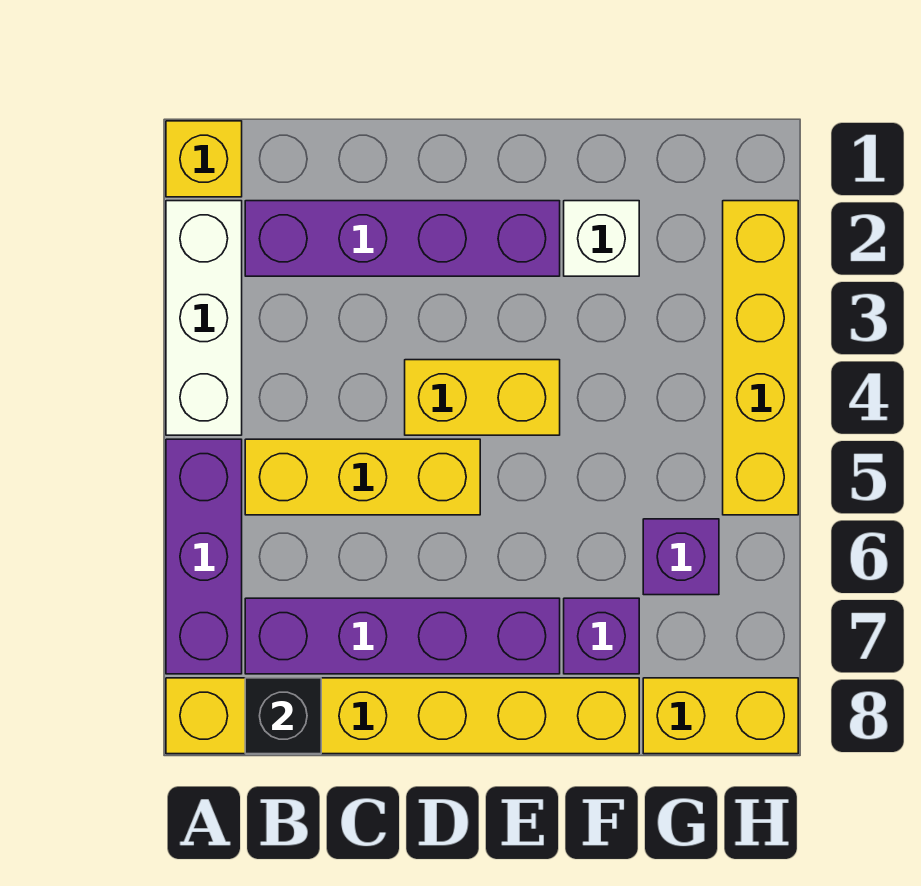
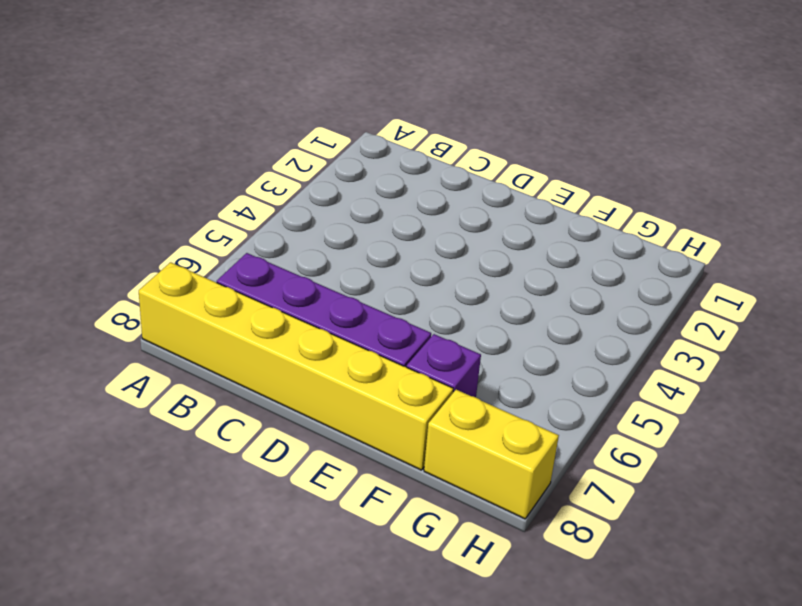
none -> yellow 1x1 brick [166,121,242,197]
none -> white 1x3 brick [166,201,242,435]
none -> purple 1x3 brick [166,439,242,674]

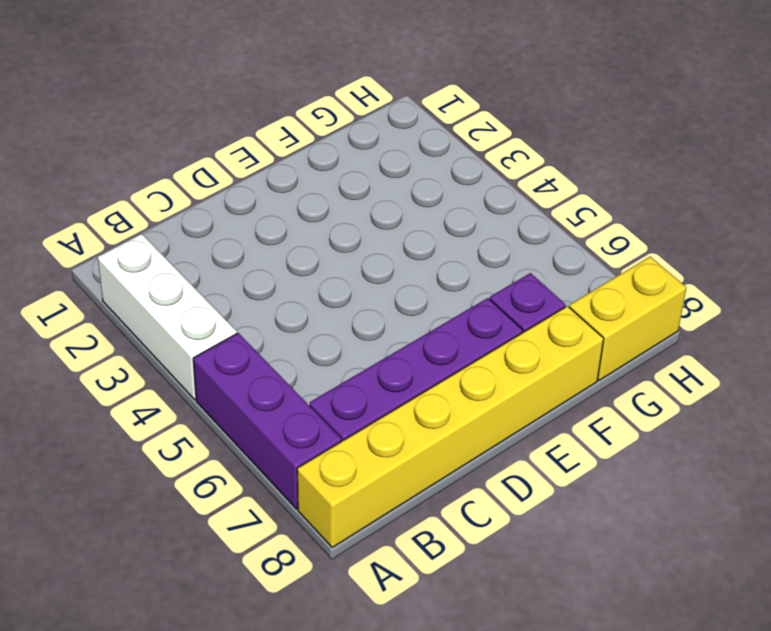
none -> yellow 1x1 brick [166,121,242,197]
none -> purple 1x4 brick [245,201,560,276]
none -> yellow 1x3 brick [245,439,480,515]

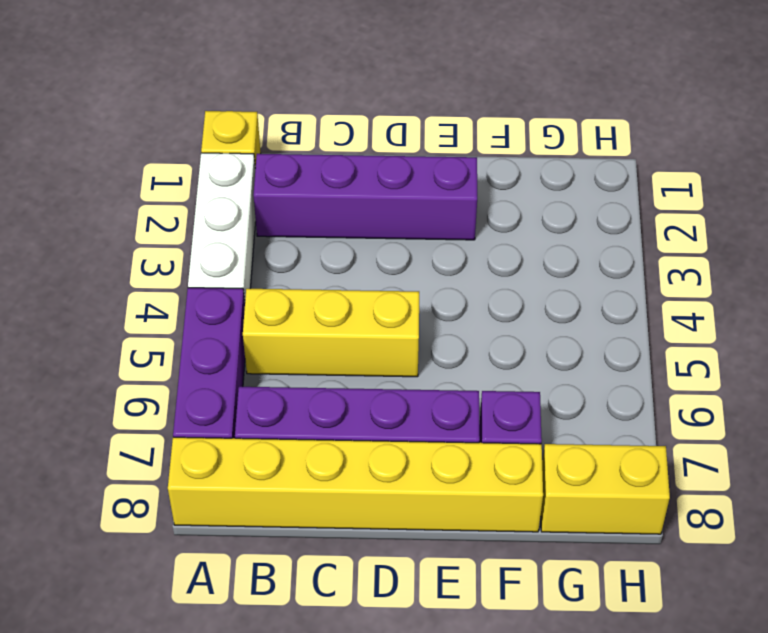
none -> yellow 1x2 brick [405,360,560,435]
none -> white 1x1 brick [564,201,639,276]
none -> purple 1x1 brick [643,519,719,595]

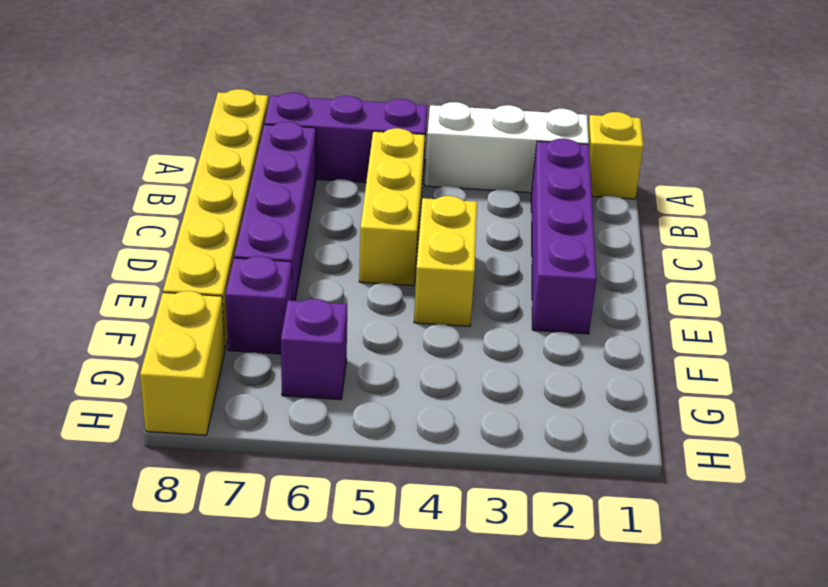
none -> white 1x1 brick [564,201,639,276]
none -> yellow 1x4 brick [723,201,798,515]
none -> black 1x1 brick [245,678,321,754]

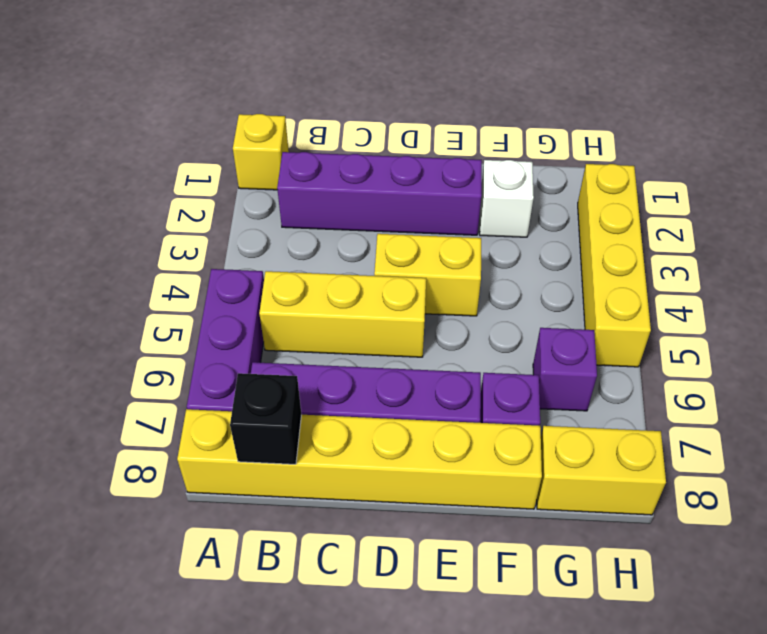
none -> white 1x3 brick [166,201,242,435]

